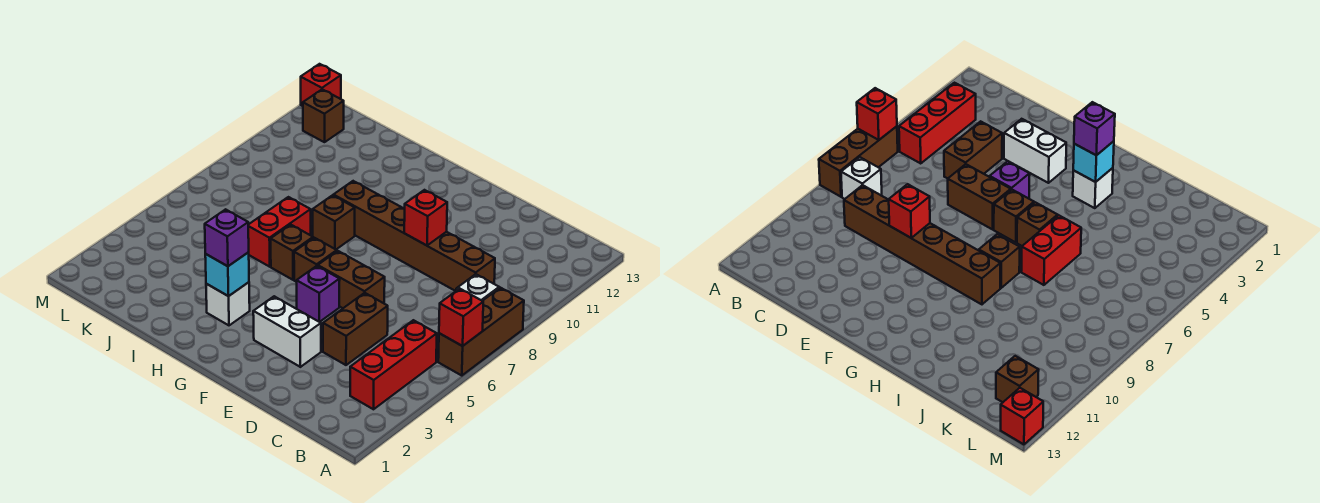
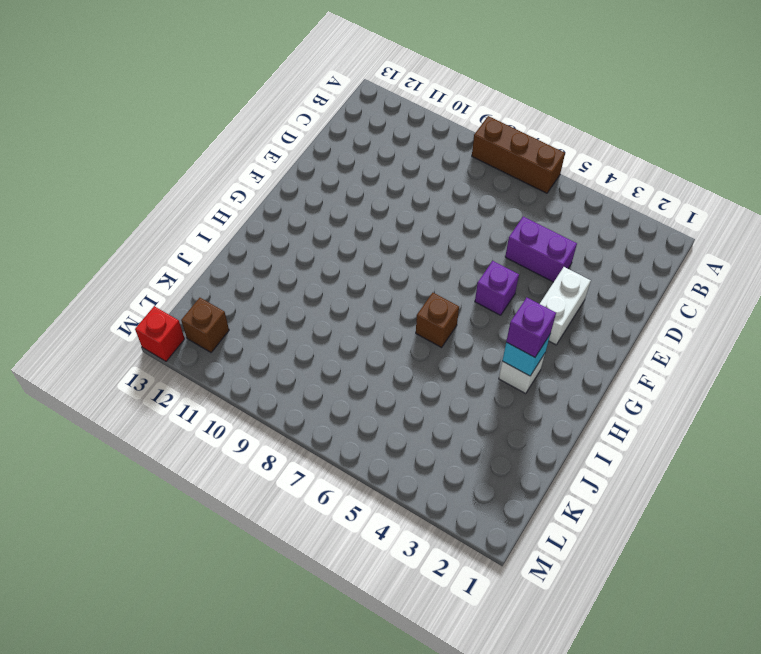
purple 1x2 brick [505,216,577,282] -> brown 1x2 brick [323,293,388,365]
none -> red 1x3 brick [350,320,437,409]
none -> white 1x1 brick [456,274,499,301]
none -> brown 1x6 brick [333,181,495,291]

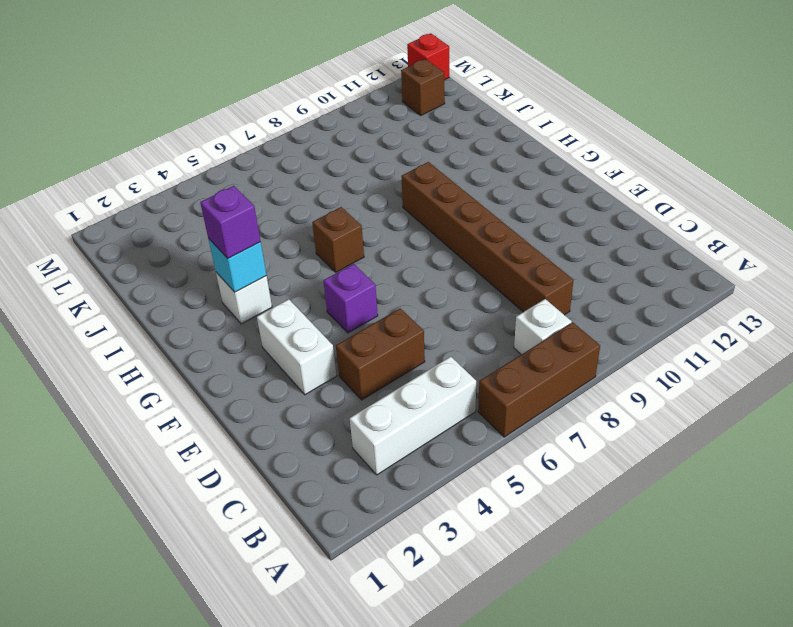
white 1x3 brick [350,357,476,475] -> red 1x3 brick [350,320,437,409]
none -> brown 1x2 brick [318,251,385,308]
none -> brown 1x1 brick [294,238,337,282]
none -> brown 1x1 brick [313,195,355,249]

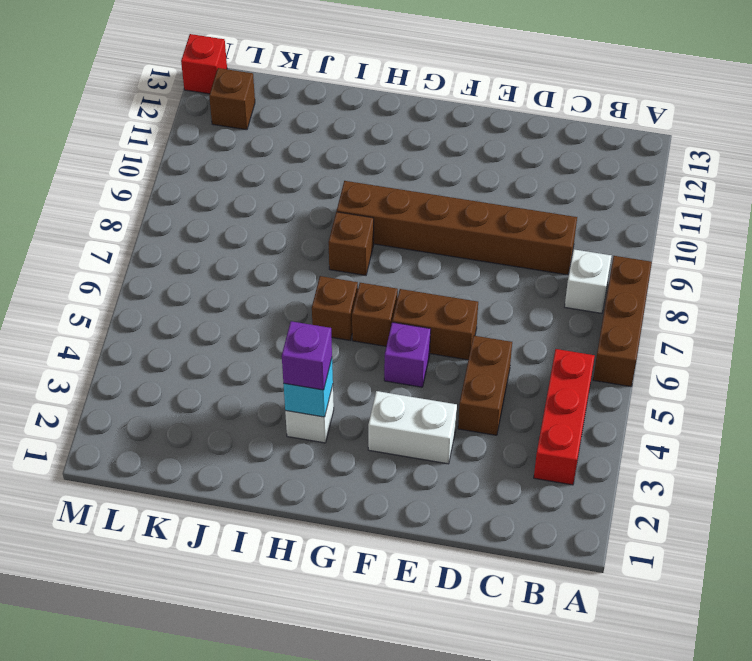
none -> red 1x2 brick [248,197,311,267]
none -> red 1x1 brick [439,289,483,346]
none -> red 1x1 brick [404,190,447,245]

